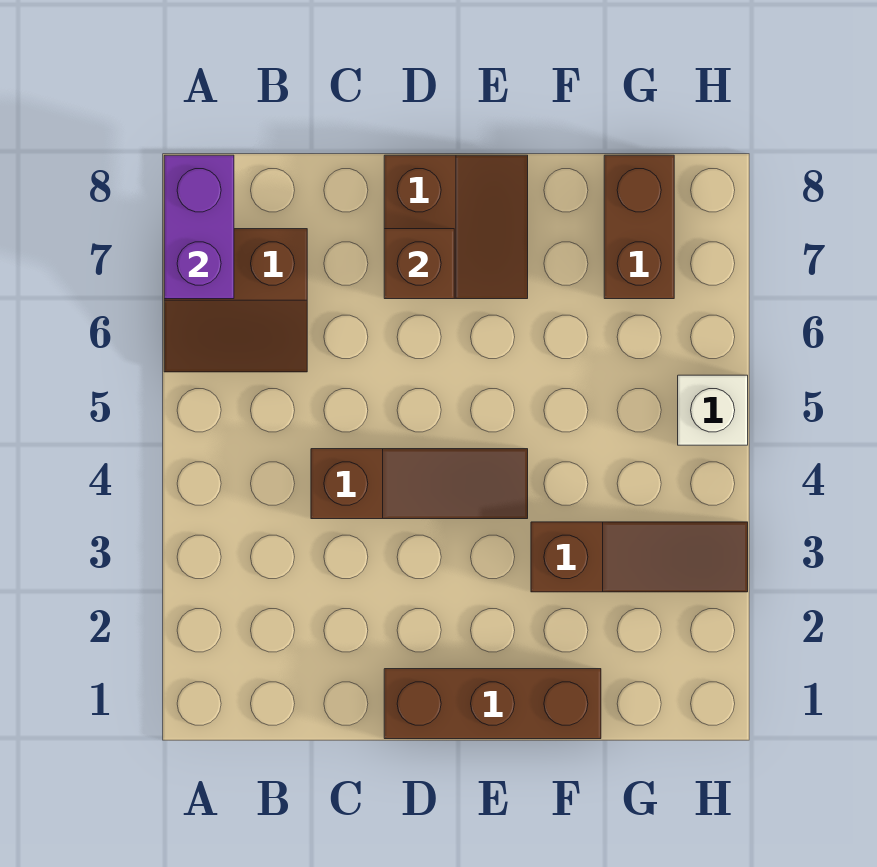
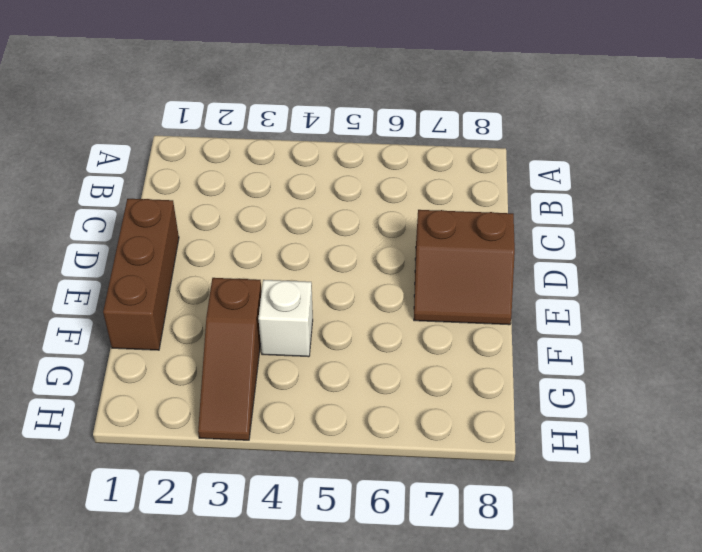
white 1x1 brick [258,280,313,357] -> white 1x1 brick moved to [678,375,748,445]
none -> brown 2x2 slope [164,229,307,372]
none -> brown 1x3 slope [311,449,528,519]

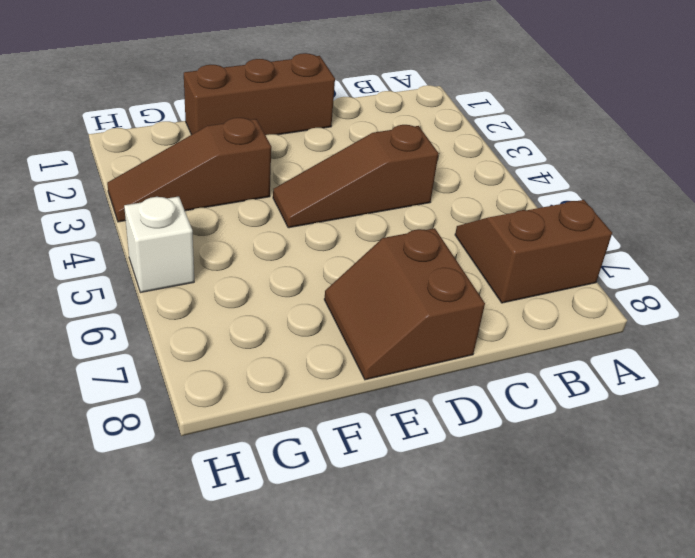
none -> brown 1x2 brick [604,155,674,299]
none -> purple 1x2 brick [164,155,234,299]

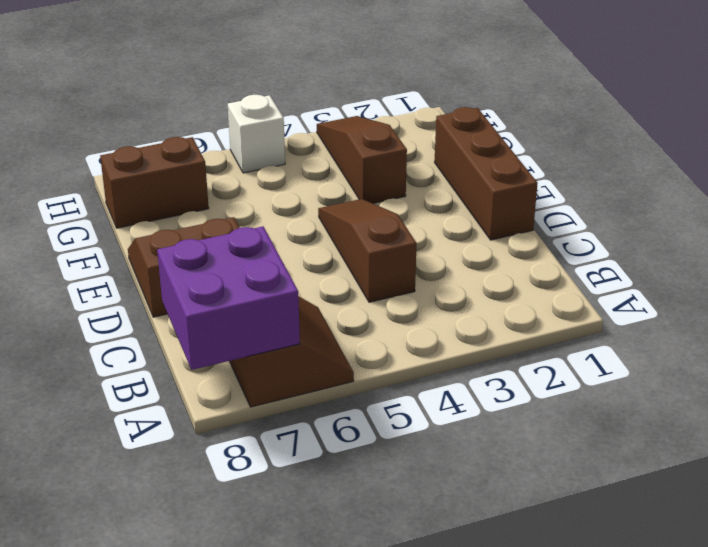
purple 2x2 brick [157,226,300,370] -> purple 1x2 brick [164,155,234,299]
none -> brown 1x1 brick [384,229,454,299]

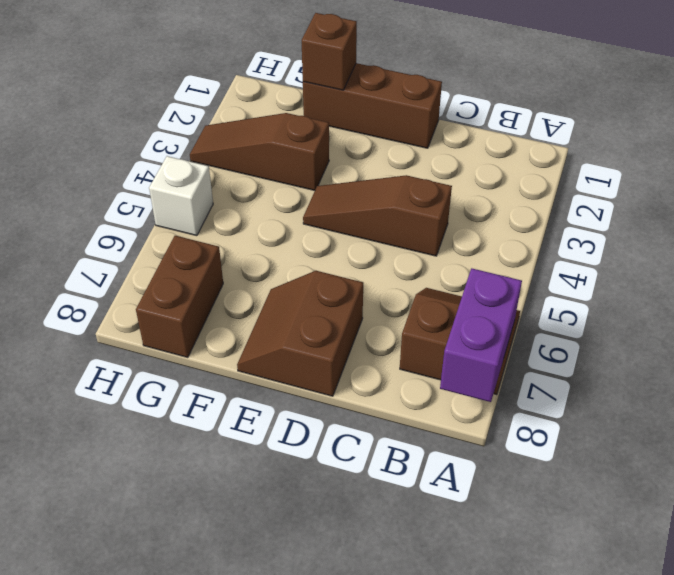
brown 1x1 brick [302,13,357,90] -> brown 1x1 brick moved to [384,229,454,299]

